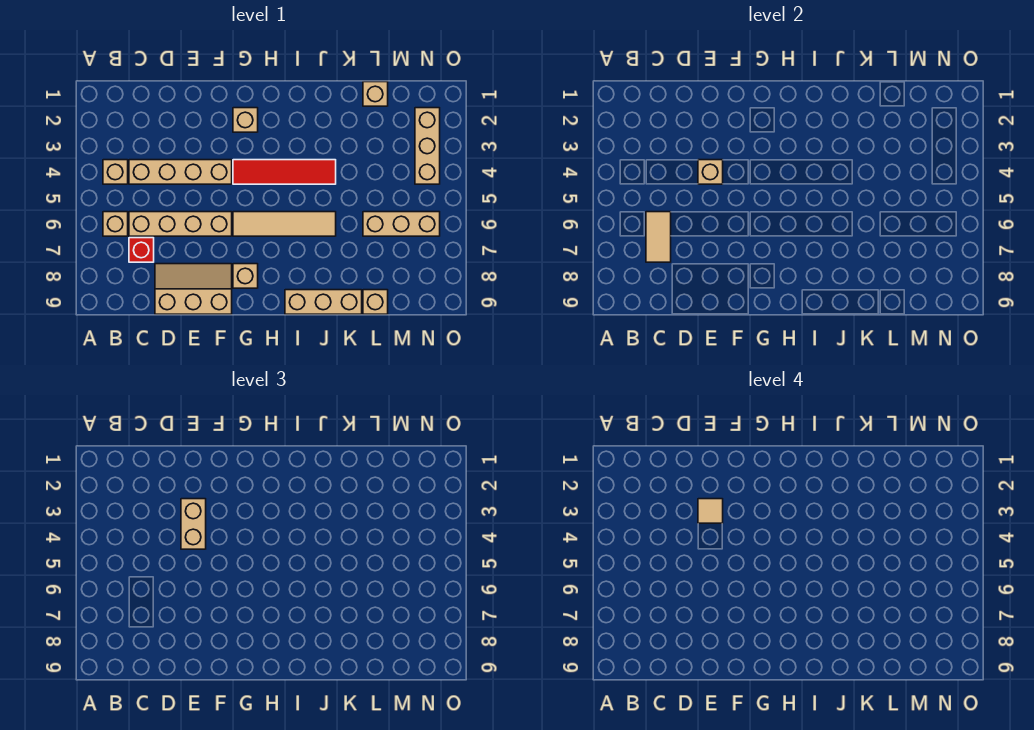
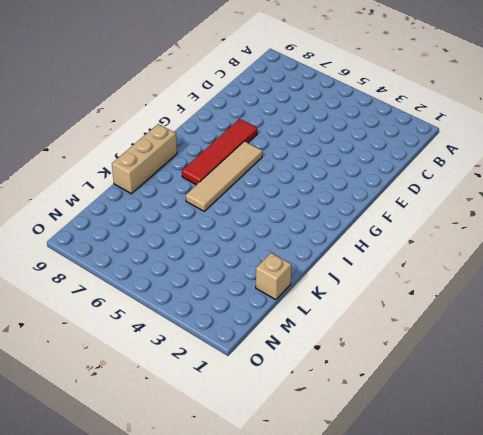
red 1x4 tile [182,119,257,185] -> red 1x4 tile moved to [233,160,336,184]
none -> tan 1x1 brick [103,160,128,184]
none -> tan 1x1 brick [103,212,128,236]
none -> tan 1x4 brick [129,160,232,184]

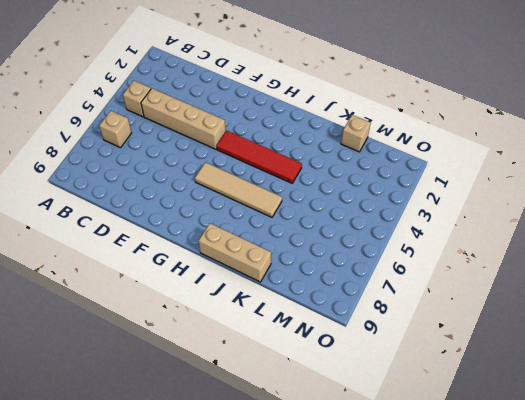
none -> tan 1x4 brick [129,212,232,236]
none -> red 1x1 brick [129,238,154,262]
none -> tan 2x3 slope [155,264,232,314]

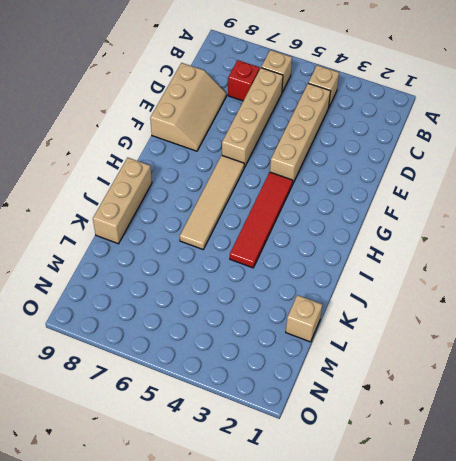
none -> tan 1x1 brick [233,108,258,132]
none -> tan 1x1 brick [233,264,258,288]
none -> tan 1x3 brick [363,212,440,236]

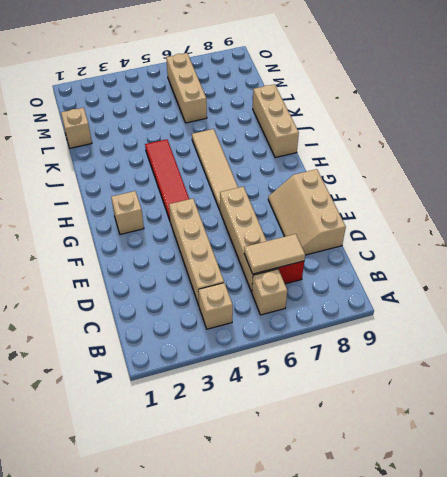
none -> tan 1x1 brick [233,264,258,288]
none -> tan 1x1 brick [363,290,388,314]
none -> tan 1x3 brick [415,108,440,184]

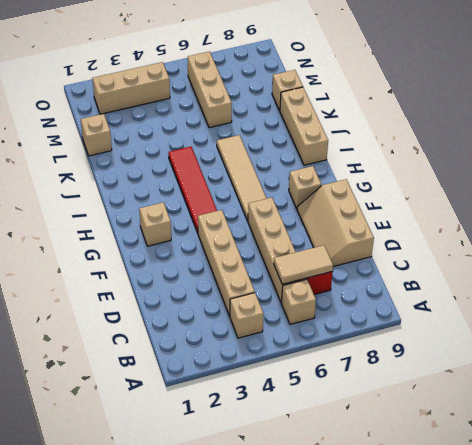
none -> tan 1x1 brick [698,160,723,184]
none -> tan 1x2 brick [181,499,206,549]
none -> tan 1x1 tile [698,499,723,523]

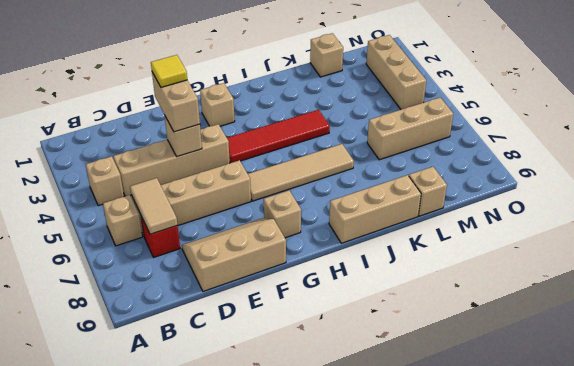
yellow 1x1 tile [151,55,187,87] -> tan 1x1 tile [698,499,723,523]

